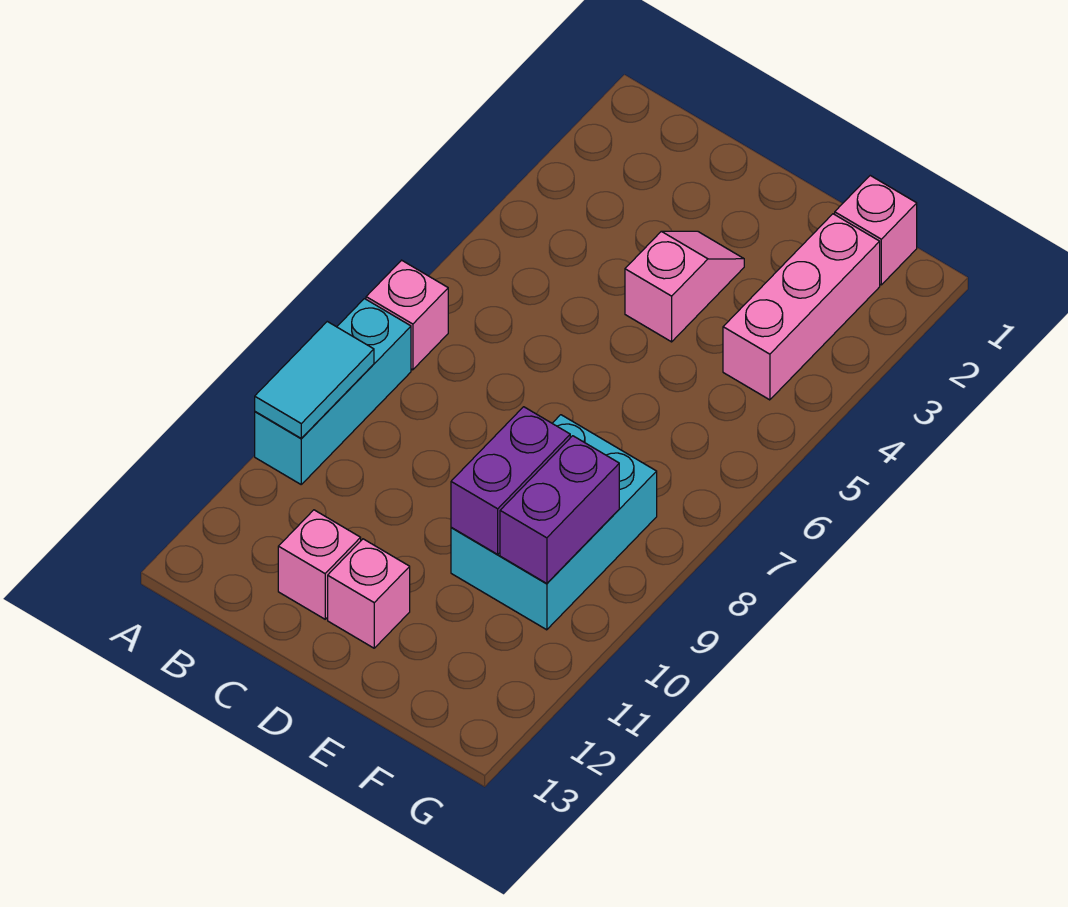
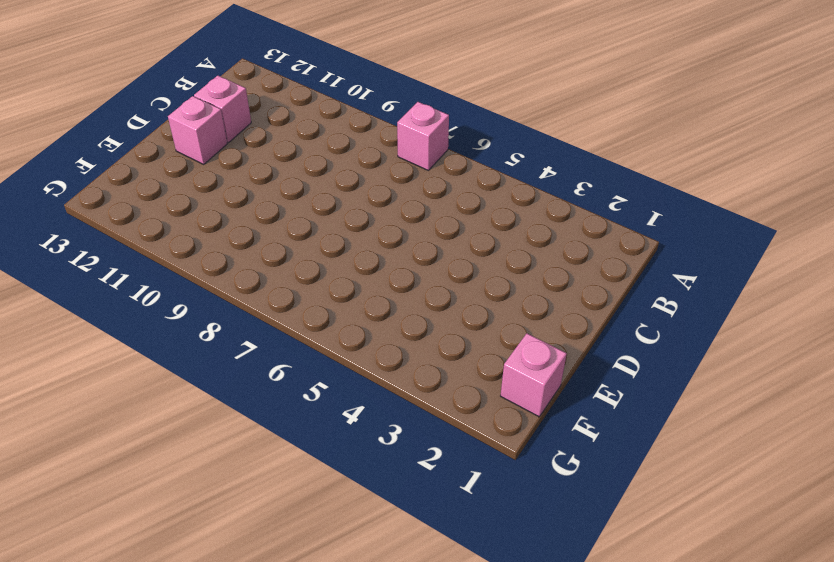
none -> cyan 1x3 brick [255,299,411,484]
none -> pink 1x2 slope [625,231,744,342]

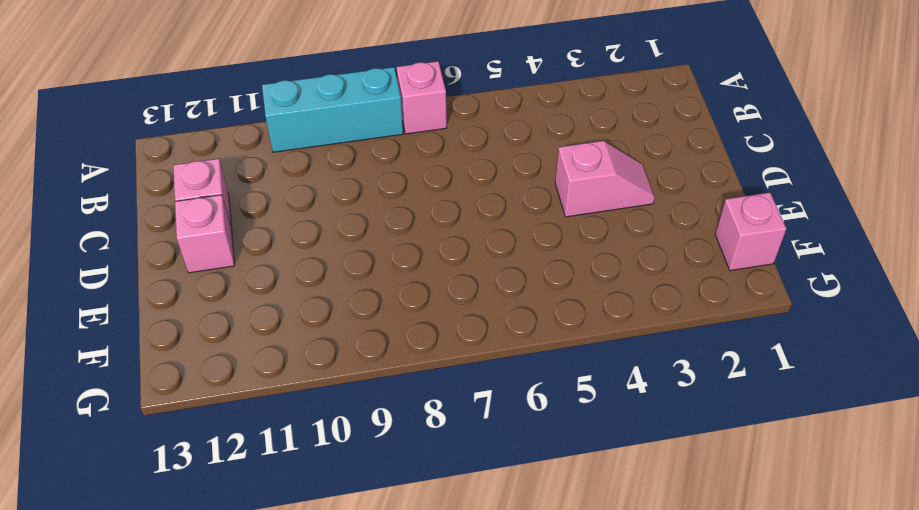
none -> cyan 2x3 brick [451,415,657,630]
none -> pink 1x3 brick [723,214,880,400]

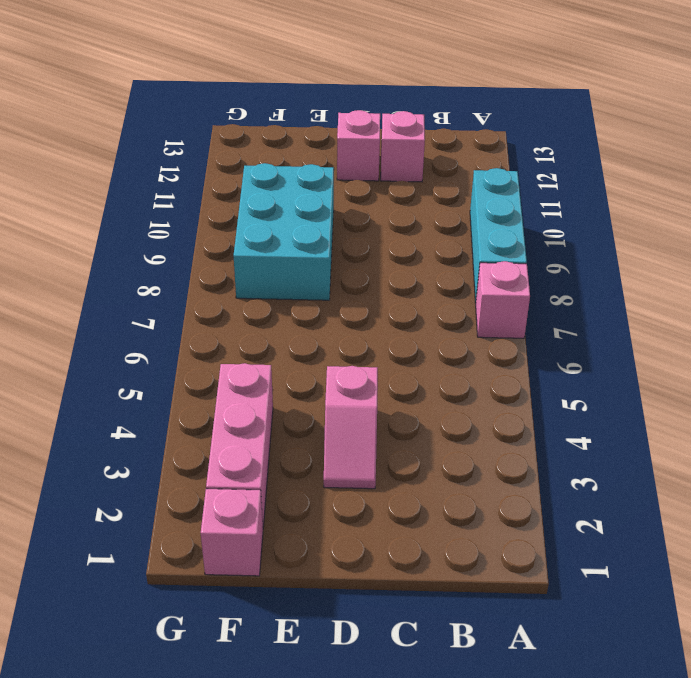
none -> cyan 1x2 tile [255,322,374,439]
none -> purple 1x2 brick [451,407,570,554]

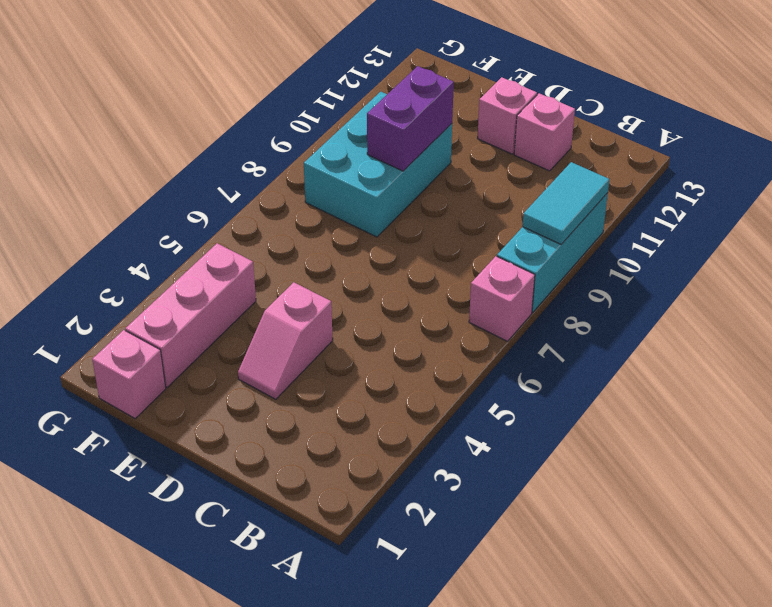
none -> purple 1x2 brick [500,436,619,584]

